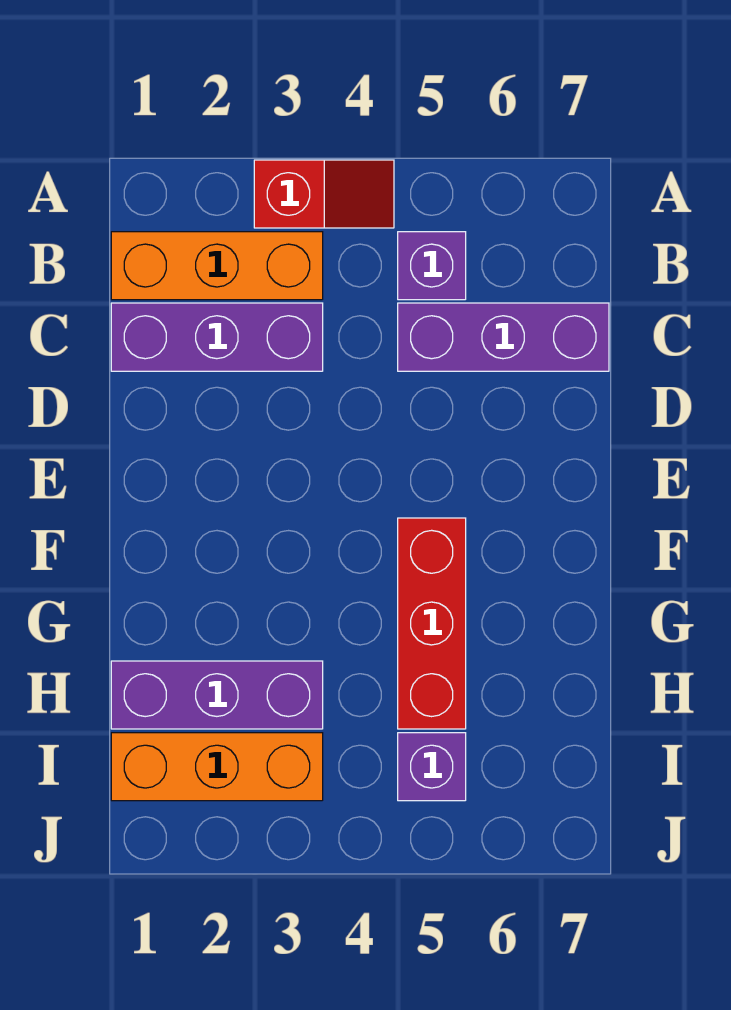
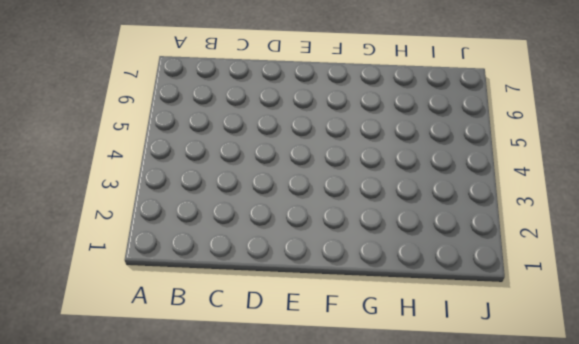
none -> red 1x2 slope [254,160,394,228]
none -> orange 1x3 brick [111,232,323,300]

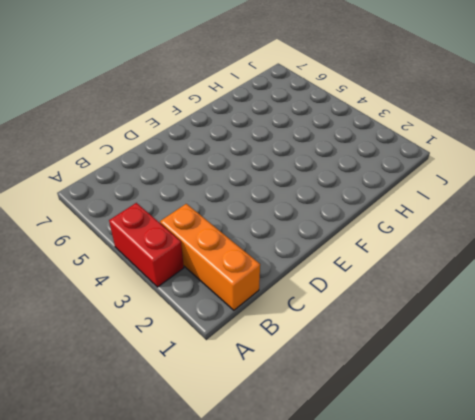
red 1x2 brick [109,203,184,287] -> red 1x2 slope [254,160,394,228]
none -> purple 1x1 brick [398,232,466,300]
none -> purple 1x3 brick [111,303,323,371]

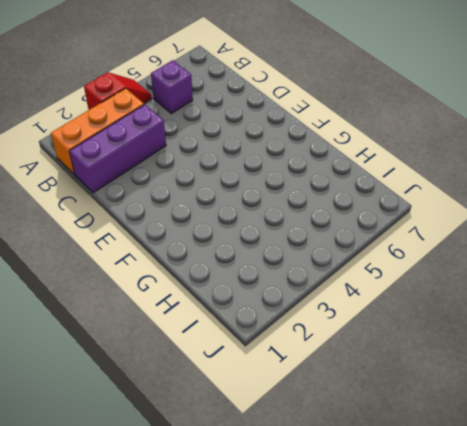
none -> purple 1x3 brick [398,303,609,371]
none -> red 1x3 brick [398,518,466,729]

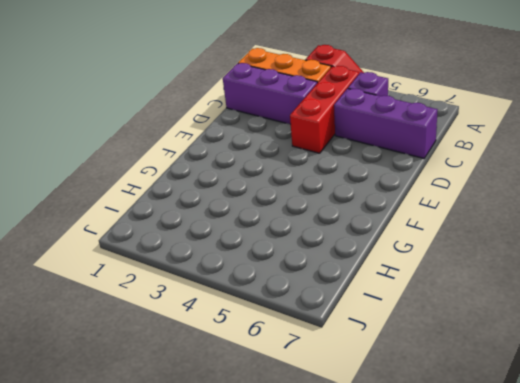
red 1x3 brick [290,66,359,153] -> red 1x3 brick moved to [398,518,466,729]
none -> purple 1x3 brick [111,661,323,729]
none -> orange 1x3 brick [111,733,323,801]

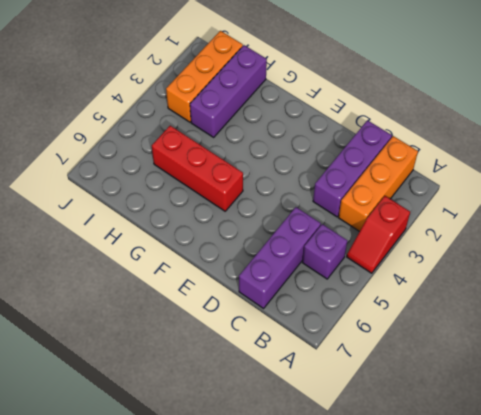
none -> purple 1x1 brick [398,733,466,801]

